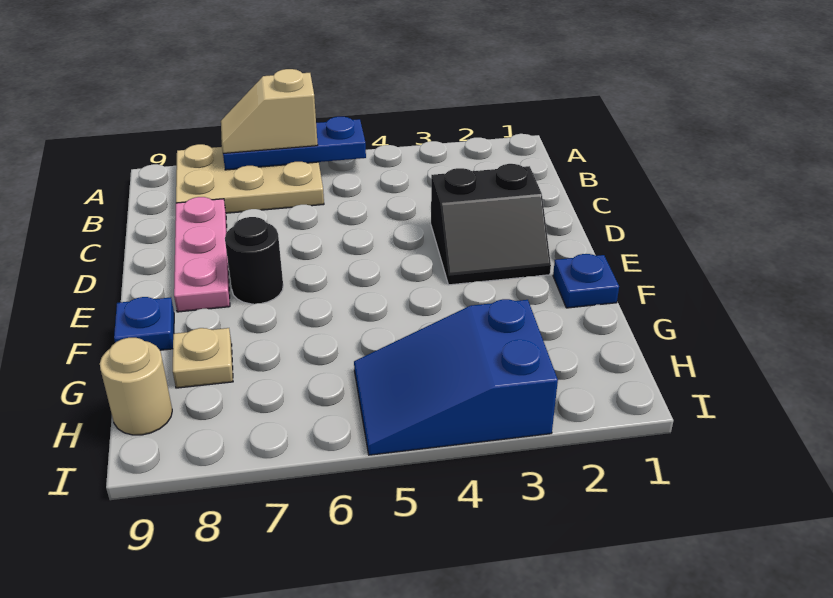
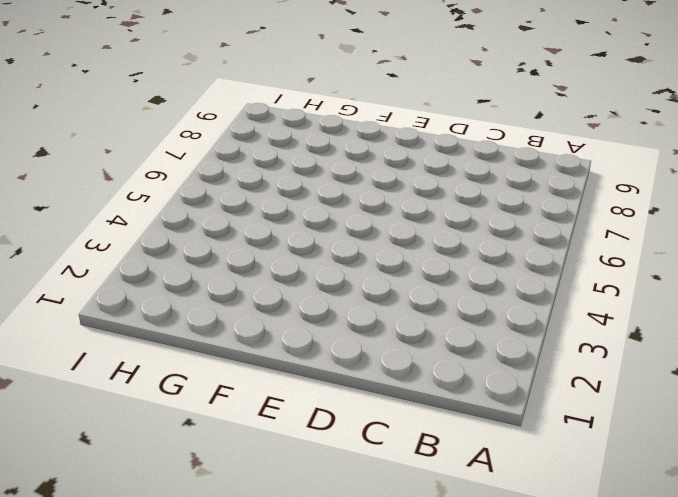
none -> tan 2x3 plate [176,144,324,213]
none -> pink 1x3 plate [174,197,230,312]

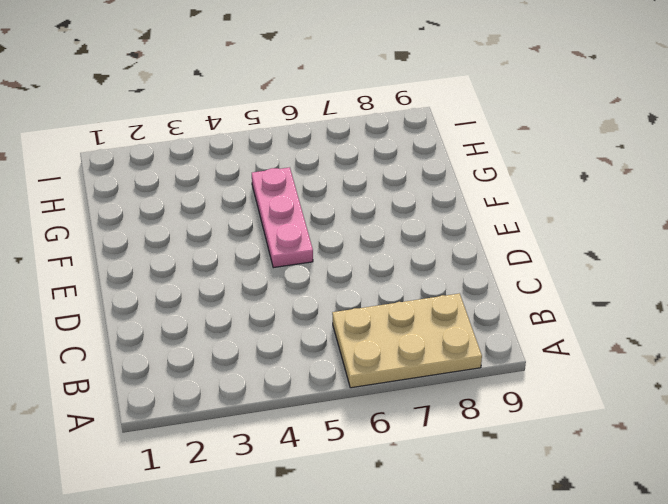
pink 1x3 plate [252,167,313,268] -> pink 1x3 plate moved to [174,197,230,312]
none -> black 2x2 slope [431,164,551,285]
none -> black 1x1 round brick [225,217,283,304]

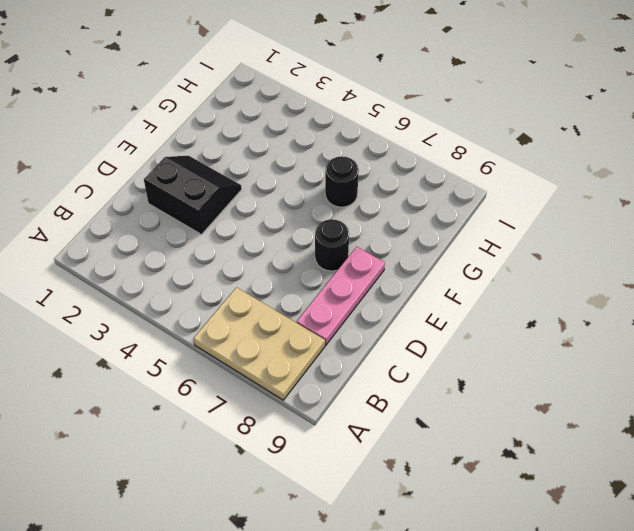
black 1x1 round brick [325,156,359,207] -> none
none -> blue 1x1 plate [553,254,619,308]
none -> blue 1x1 plate [114,297,174,350]

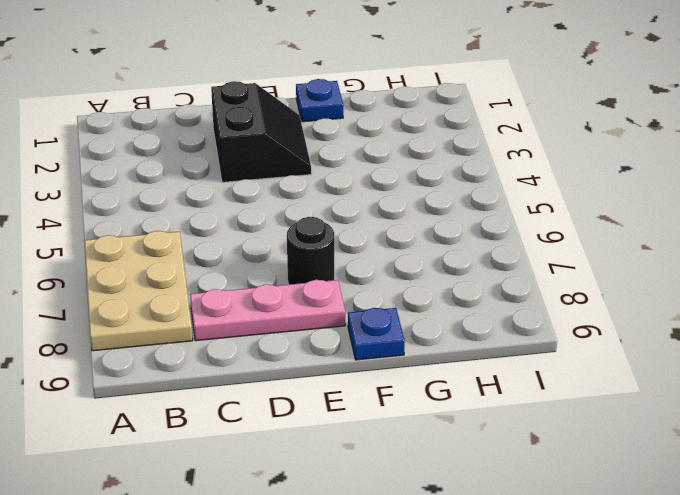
none -> tan 1x1 plate [173,328,233,388]
none -> blue 2x3 slope [354,299,558,455]

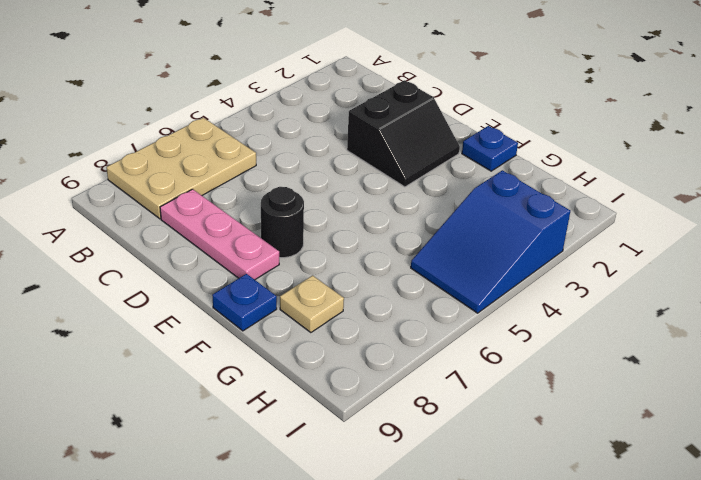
none -> tan 1x1 round brick [100,338,172,435]
none -> blue 1x3 plate [223,117,366,170]

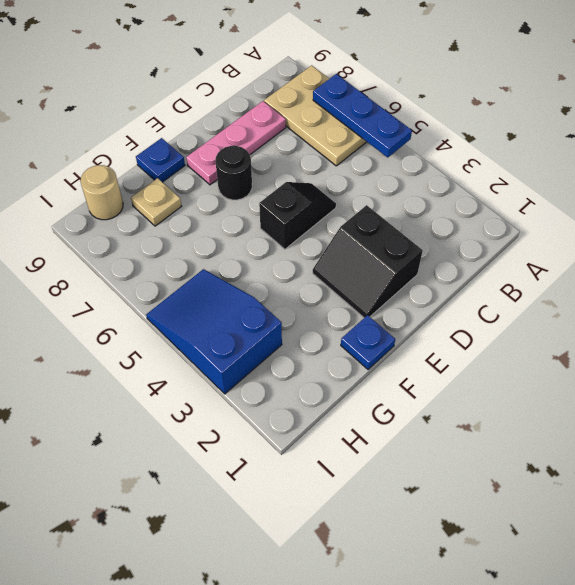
black 1x2 slope [259,182,336,249] -> none
none -> tan 1x2 slope [221,69,318,153]

